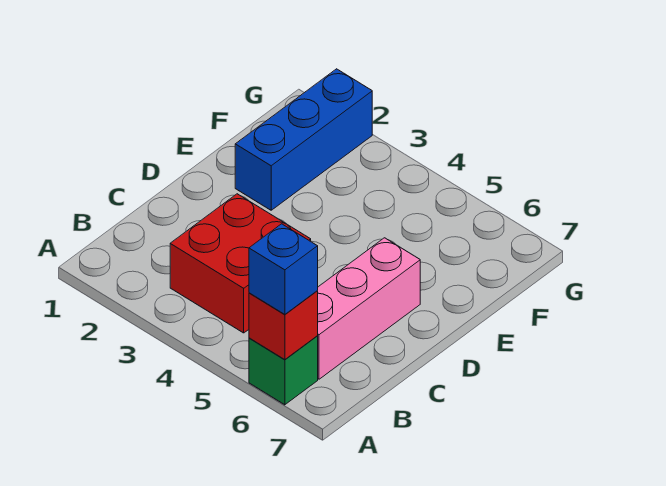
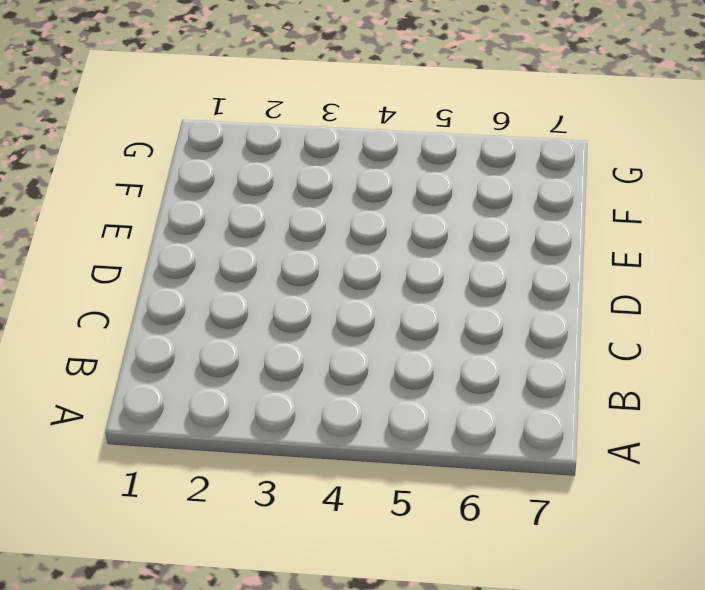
none -> green 1x1 brick [249,336,318,405]
none -> red 2x2 brick [170,194,311,333]

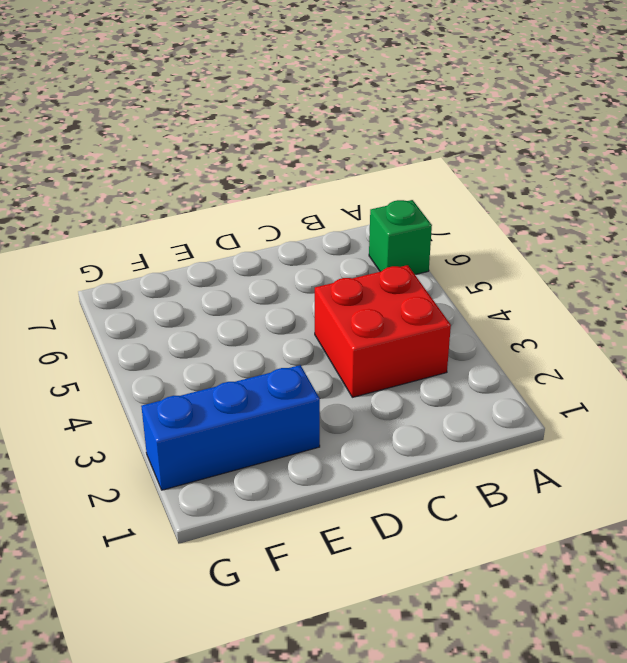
none -> pink 1x3 brick [317,238,420,379]
none -> red 1x1 brick [249,291,318,360]

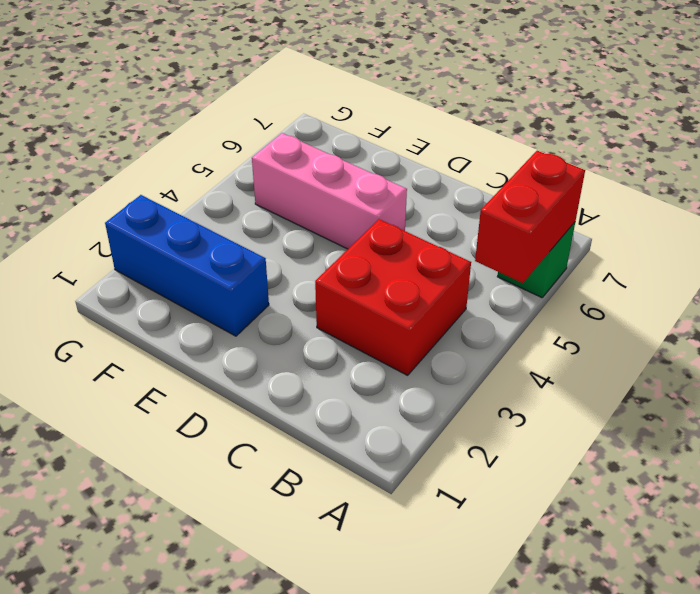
red 1x2 brick [475,151,585,283] -> red 1x1 brick [249,291,318,360]
pink 1x3 brick [252,133,407,249] -> pink 1x3 brick moved to [317,238,420,379]
none -> blue 1x1 brick [249,224,318,314]

